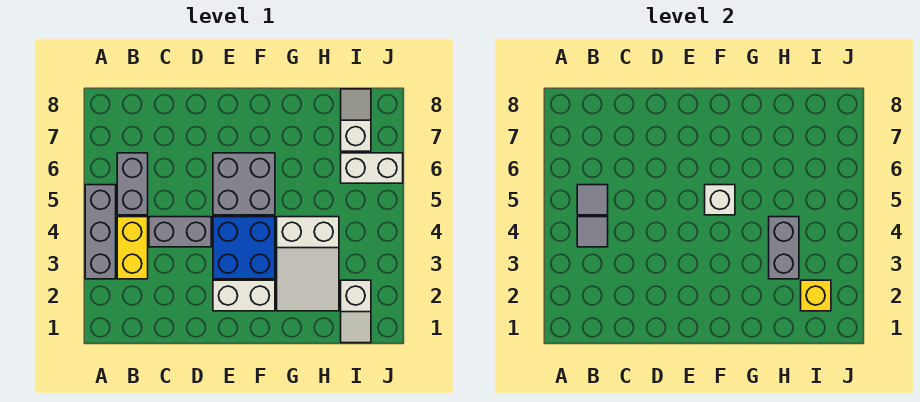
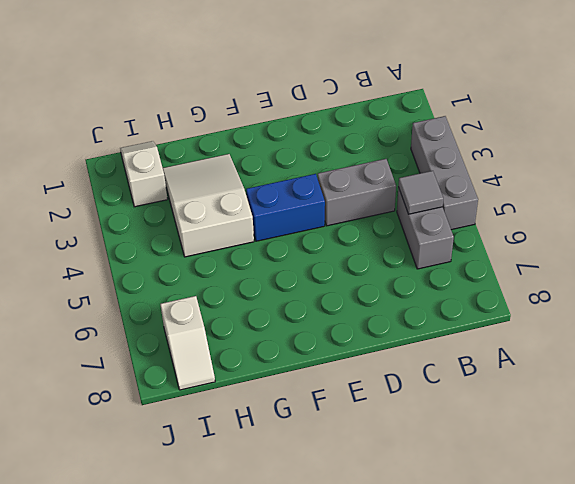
blue 1x2 brick [246,174,325,241] -> blue 2x2 brick [213,217,275,279]
none -> yellow 1x2 brick [117,217,148,279]
none -> white 1x2 brick [213,280,275,311]
none -> grey 2x2 brick [213,153,275,215]

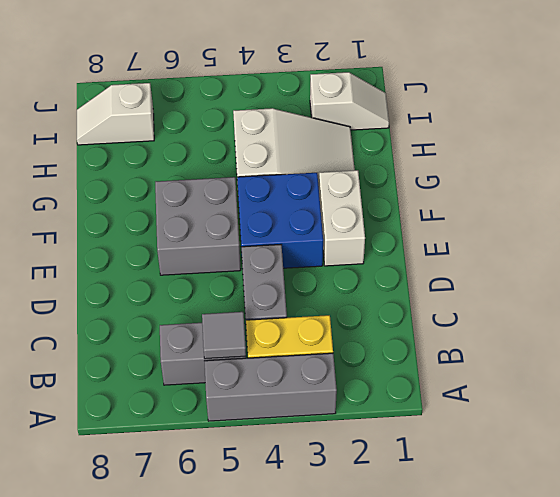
none -> white 1x2 brick [341,153,403,183]
none -> grey 1x1 tile [577,217,608,247]
none -> white 1x1 brick [705,185,735,215]

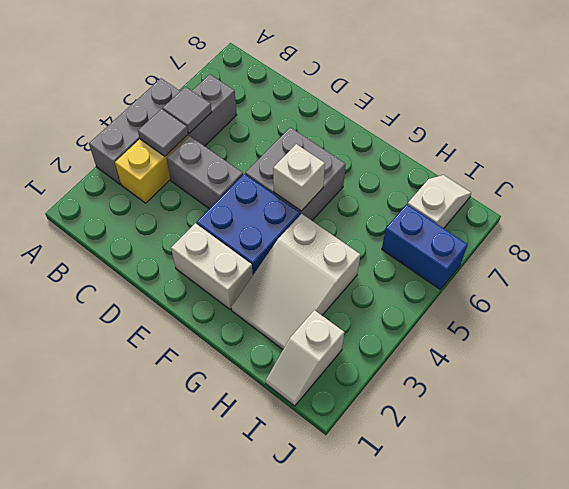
blue 1x2 brick [382,204,468,289] -> white 1x2 brick [341,153,403,183]
none -> grey 1x2 brick [769,217,799,279]
none -> yellow 1x1 brick [801,280,831,311]

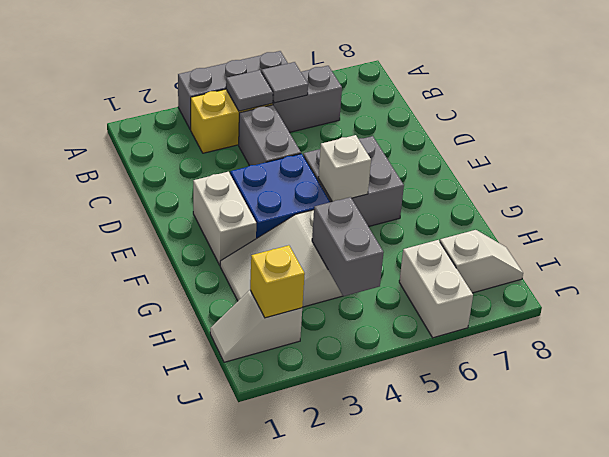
grey 1x2 brick [312,197,384,296] -> grey 1x2 brick turned to [769,217,799,279]

